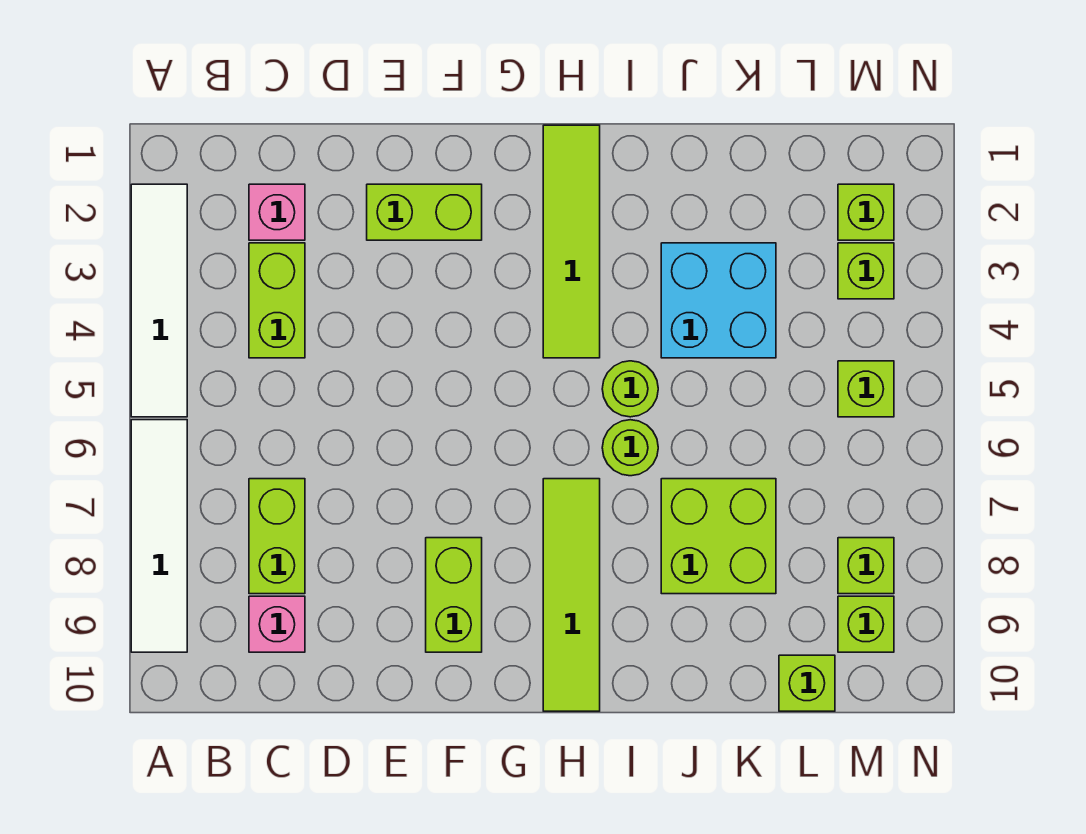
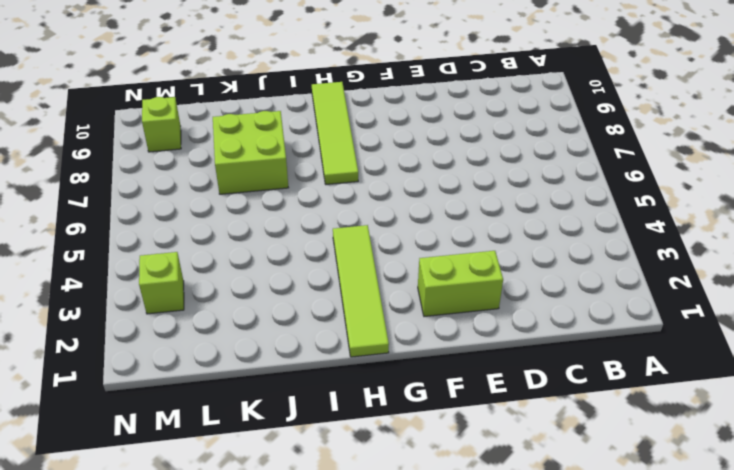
none -> white 1x4 tile [131,184,187,417]
none -> white 1x4 tile [131,420,187,652]
none -> pink 1x1 brick [249,184,305,240]

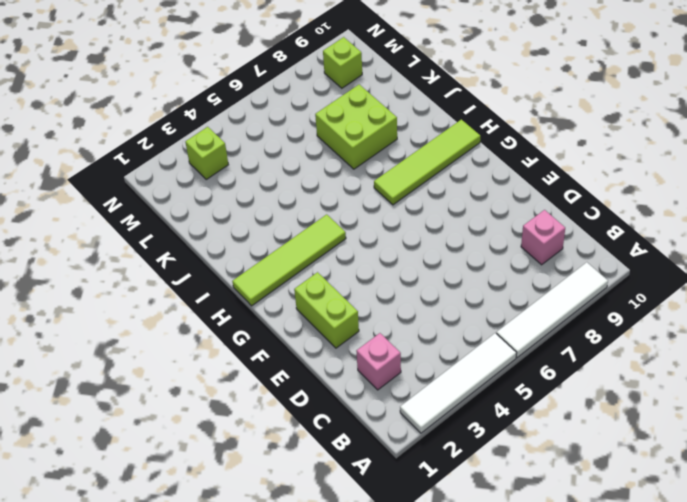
none -> lime 1x2 brick [249,243,305,358]
none -> lime 1x2 brick [249,479,305,594]
none -> lime 1x2 brick [426,538,482,652]

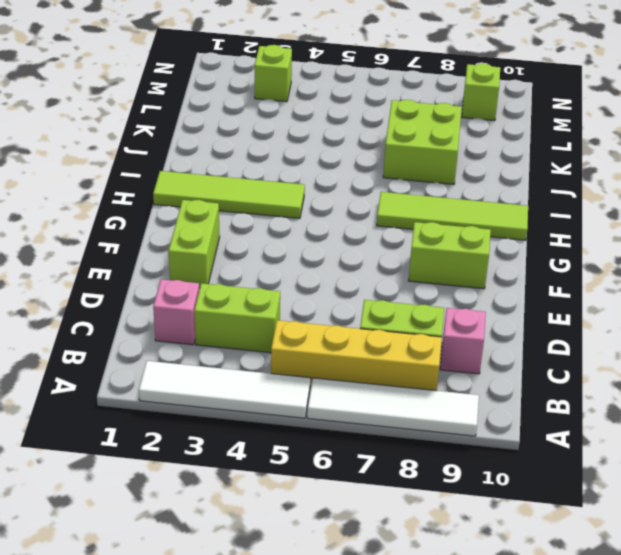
yellow 1x4 brick [271,320,442,391] -> none
none -> lime 1x1 round brick [602,361,658,417]
none -> lime 1x1 round brick [602,420,658,476]
none -> cyan 2x2 brick [661,243,776,358]

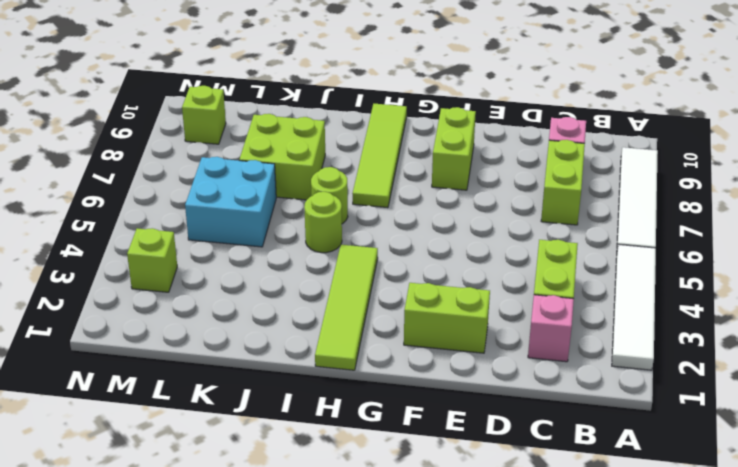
cyan 2x2 brick [185,157,276,247] -> cyan 2x2 brick moved to [661,243,776,358]
none -> lime 1x1 brick [779,655,835,711]
none -> lime 1x1 brick [838,184,894,240]
none -> lime 1x1 brick [838,361,894,417]

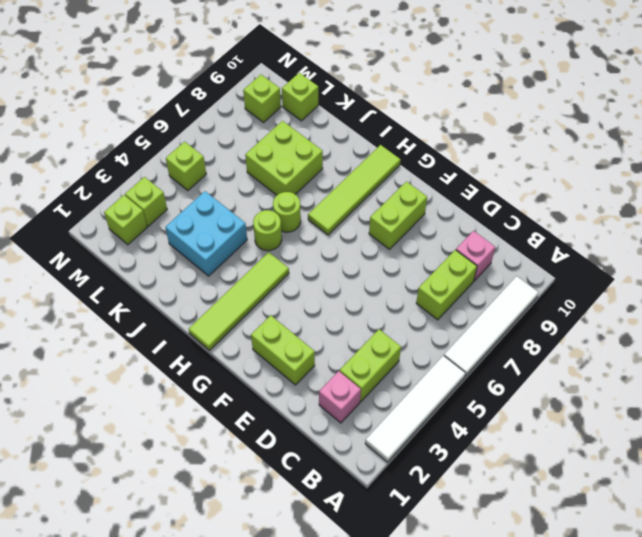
none -> lime 1x1 brick [838,538,894,594]

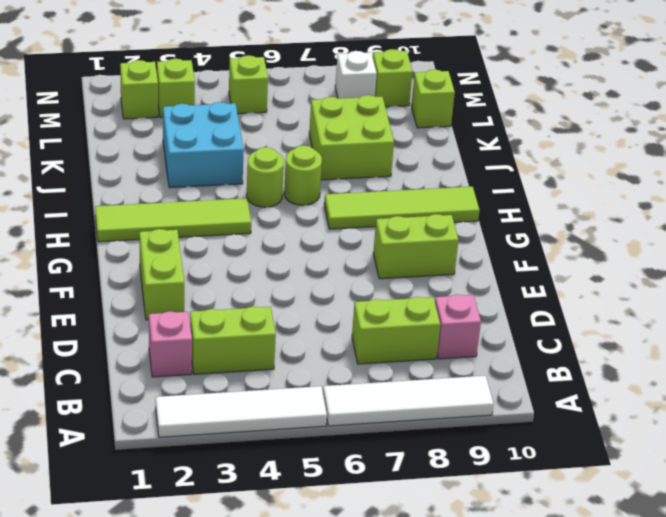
white 1x1 brick [335,51,377,99] -> lime 1x1 brick [838,538,894,594]

